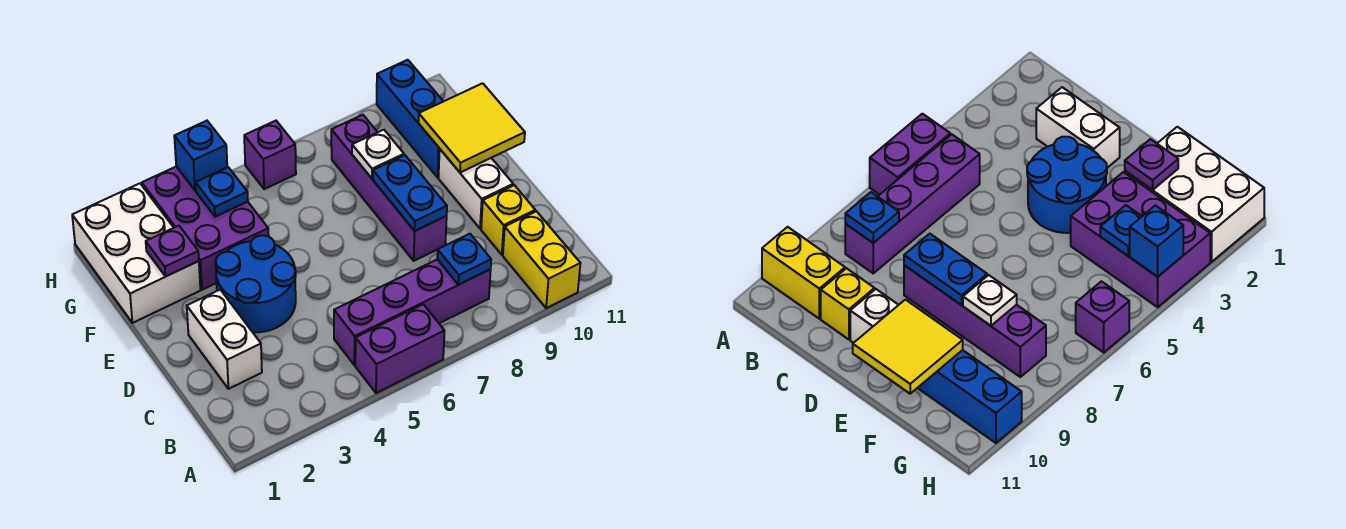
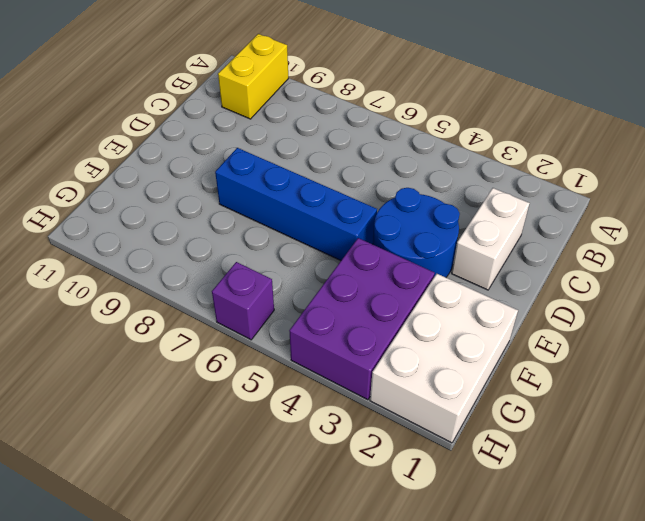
blue 1x4 brick [215,148,377,260] -> purple 1x4 brick [331,115,447,261]
none -> purple 1x2 brick [355,304,444,393]
none -> purple 1x4 brick [334,259,491,365]
none -> yellow 1x1 brick [481,185,535,255]

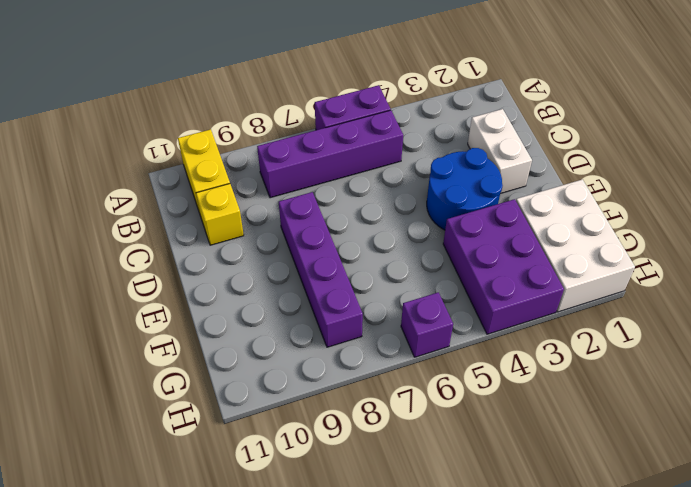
none -> white 1x2 brick [438,150,513,229]
none -> blue 1x3 brick [377,60,443,177]
none -> blue 1x1 plate [437,234,491,285]

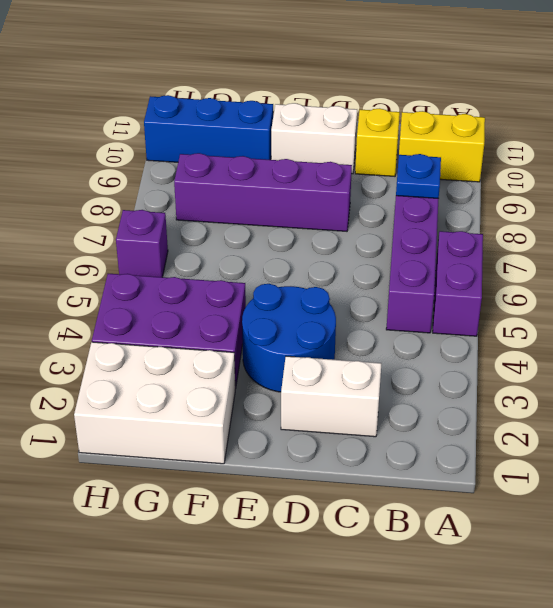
none -> blue 1x2 plate [373,155,447,231]
none -> yellow 2x2 tile [418,83,525,173]
none -> purple 1x1 plate [146,226,199,276]

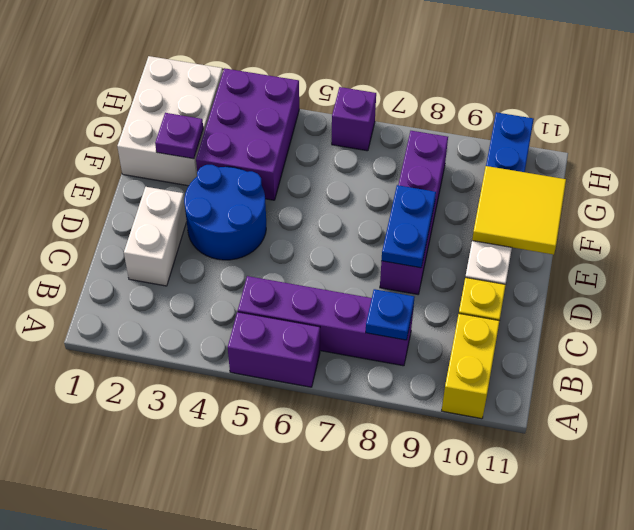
none -> white 1x1 plate [352,130,404,179]
none -> blue 1x1 plate [196,167,248,217]
none -> blue 1x1 brick [174,121,227,191]

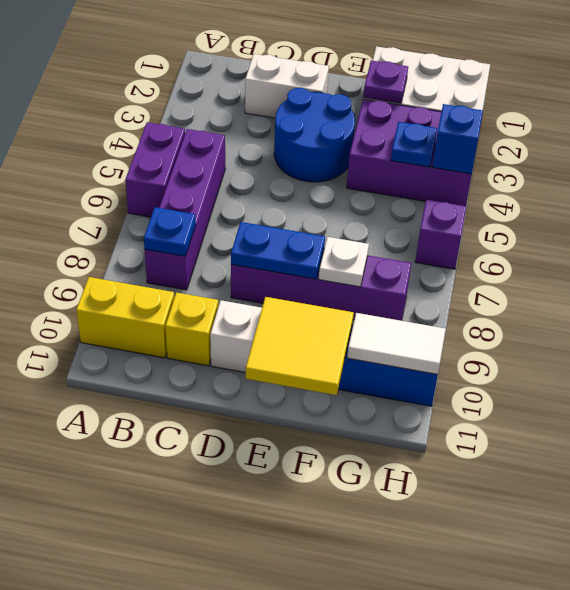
white 1x2 tile [347,313,446,375] -> none

